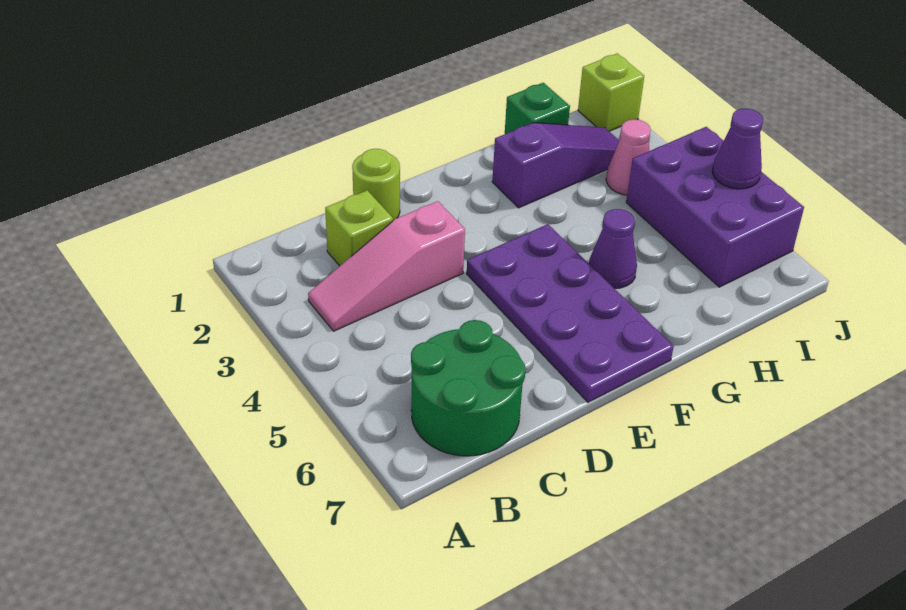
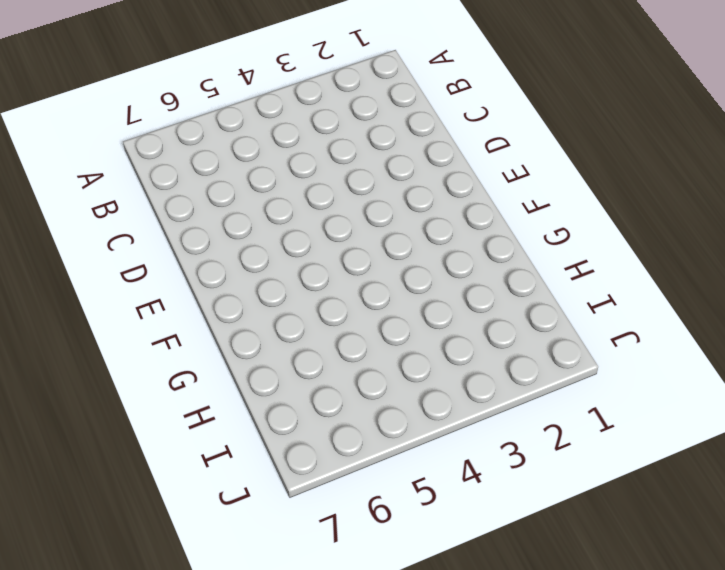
none -> pink 1x3 slope [308,201,465,331]
none -> green 2x2 round brick [411,320,525,456]
none -> lime 1x1 brick [325,190,393,266]

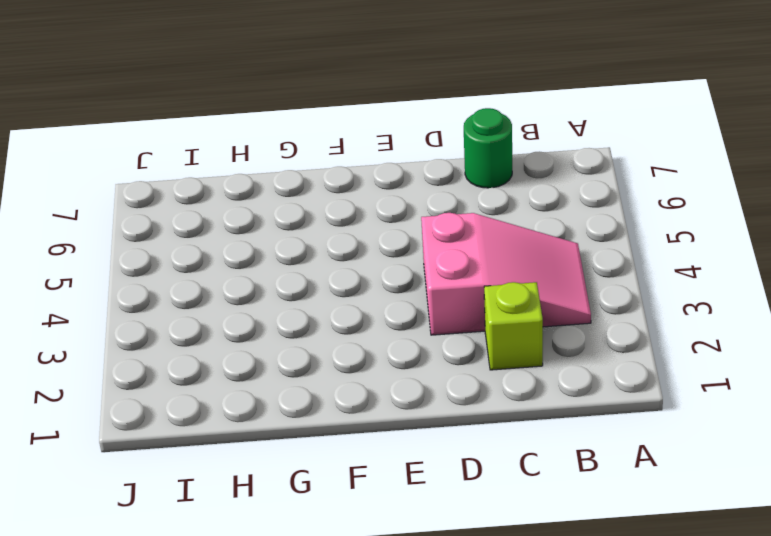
pink 2x3 slope [421,213,591,335] -> pink 1x3 slope [308,201,465,331]
green 1x1 round brick [464,108,512,188] -> green 2x2 round brick [411,320,525,456]
none -> lime 1x1 round brick [352,149,400,220]
none -> purple 2x4 plate [467,224,674,402]
none -> purple 1x3 slope [492,123,619,208]

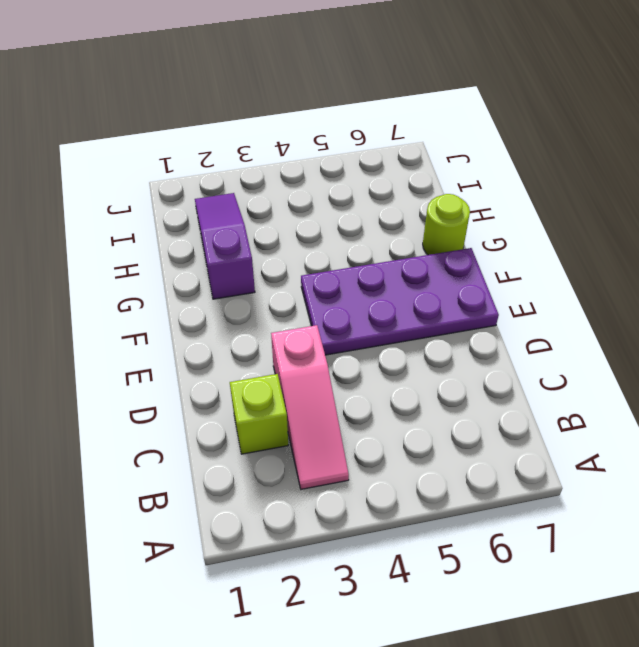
lime 1x1 round brick [423,194,470,255] -> lime 1x1 round brick moved to [352,149,400,220]
none -> green 2x2 round brick [411,320,525,456]
none -> purple 1x1 cone [589,209,637,289]
none -> green 1x1 brick [505,83,570,134]

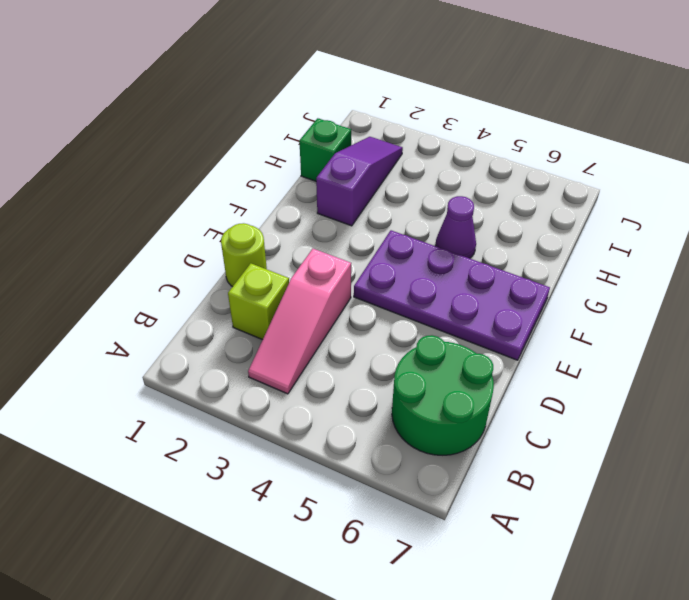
none -> pink 1x1 cone [606,119,651,195]
none -> purple 2x3 brick [626,127,804,287]
none -> lime 1x1 brick [578,53,644,131]

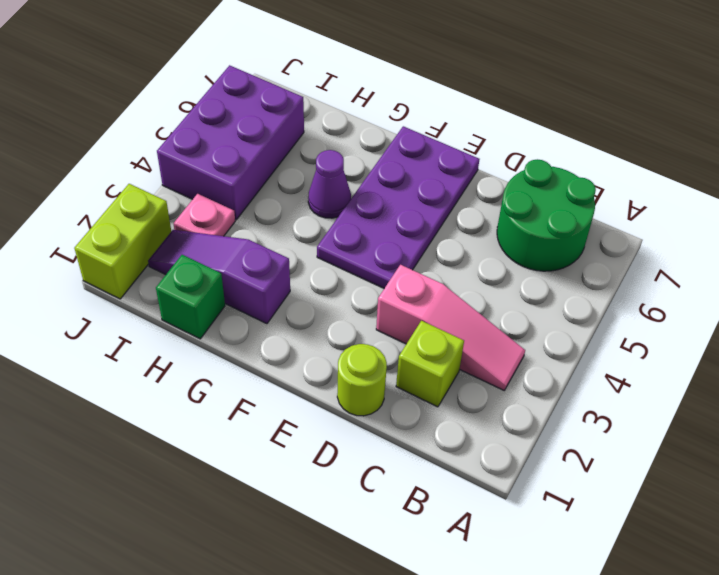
pink 1x1 plate [174,194,235,236] -> pink 1x1 cone [606,119,651,195]
lime 1x2 brick [74,184,171,299] -> lime 1x1 brick [578,53,644,131]
none -> purple 1x1 cone [712,109,763,189]

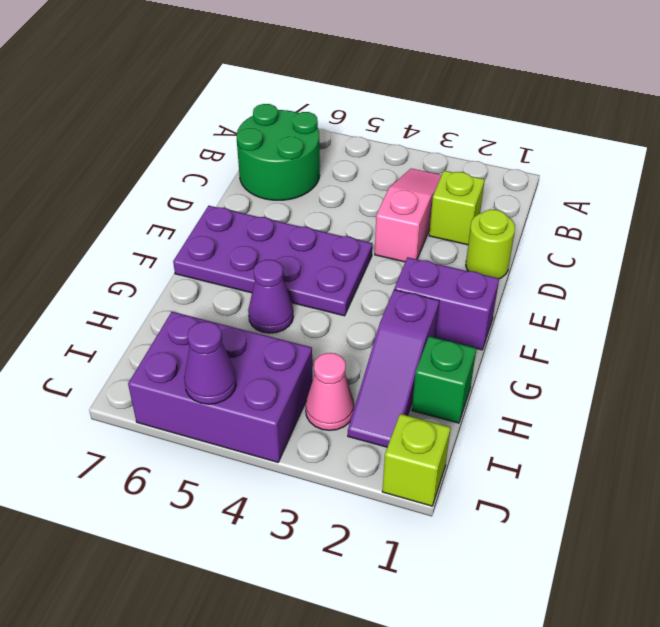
purple 1x2 brick [394,257,499,350] -> none

